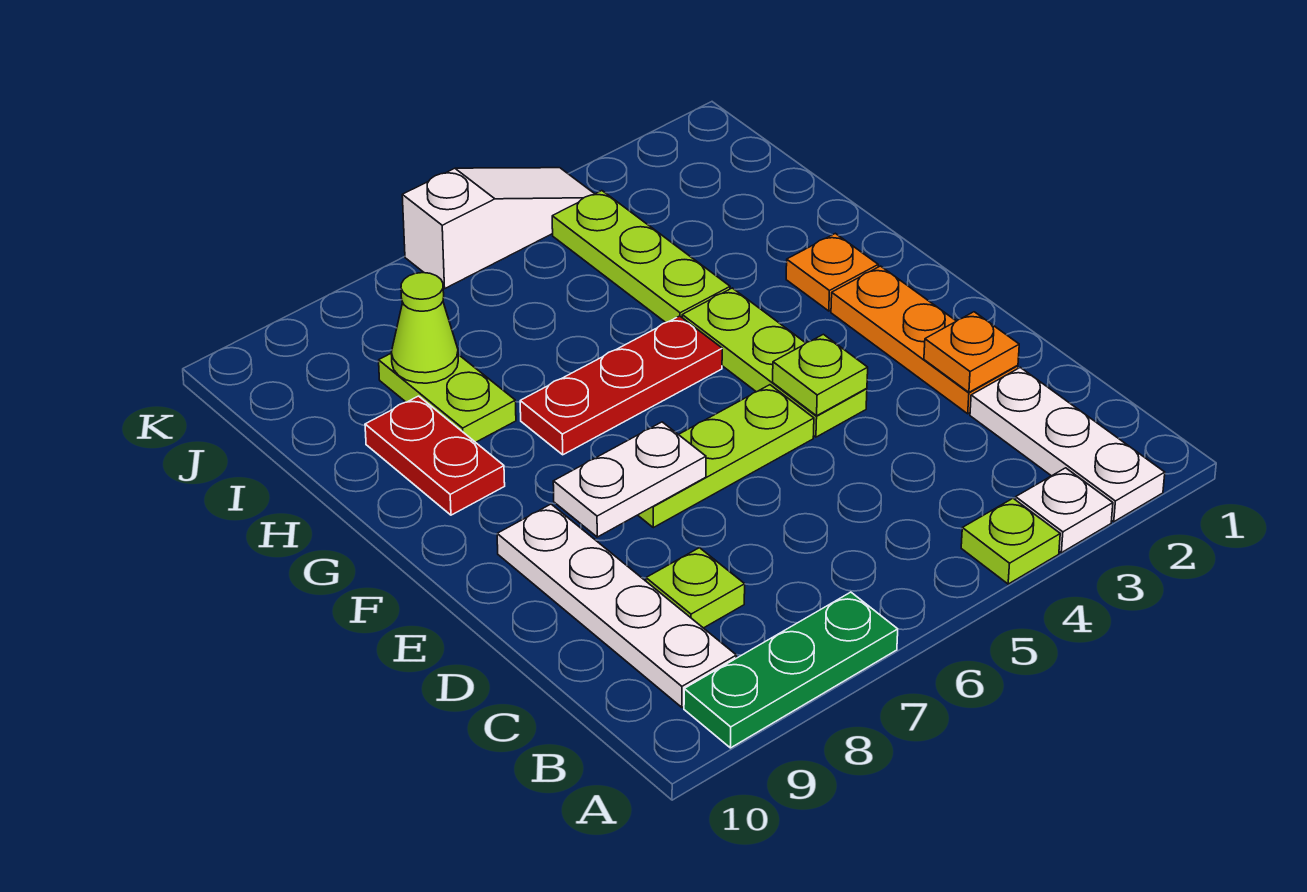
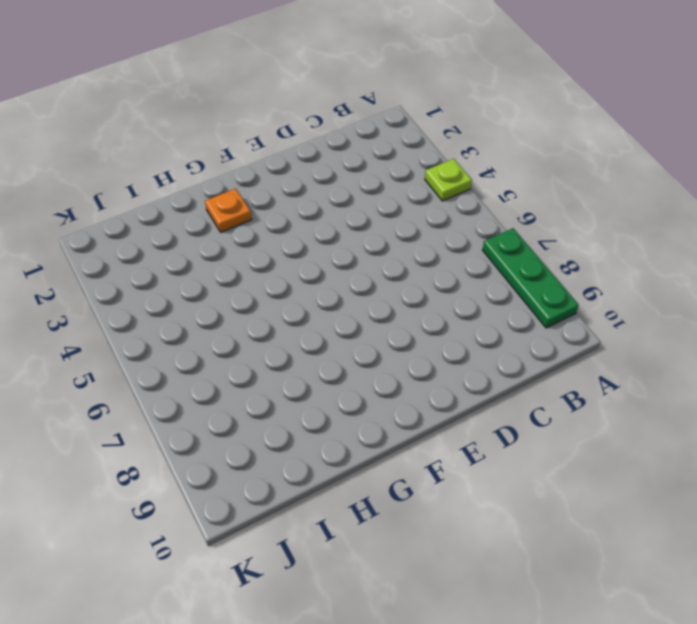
none -> white 1x3 plate [970,367,1165,522]
none -> white 1x1 plate [1015,468,1113,553]
none -> white 1x4 plate [497,504,736,707]

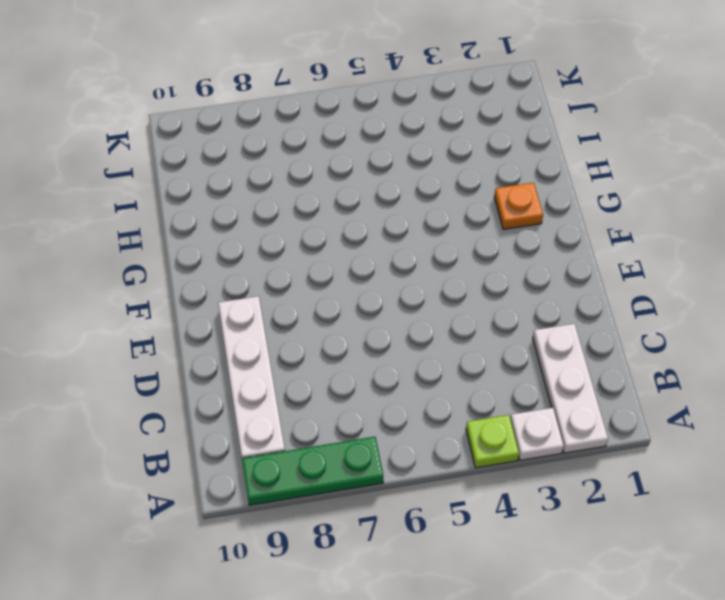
none -> lime 1x1 plate [646,548,745,628]
none -> orange 1x3 plate [831,266,1018,414]
none -> lime 1x3 plate [682,288,867,437]

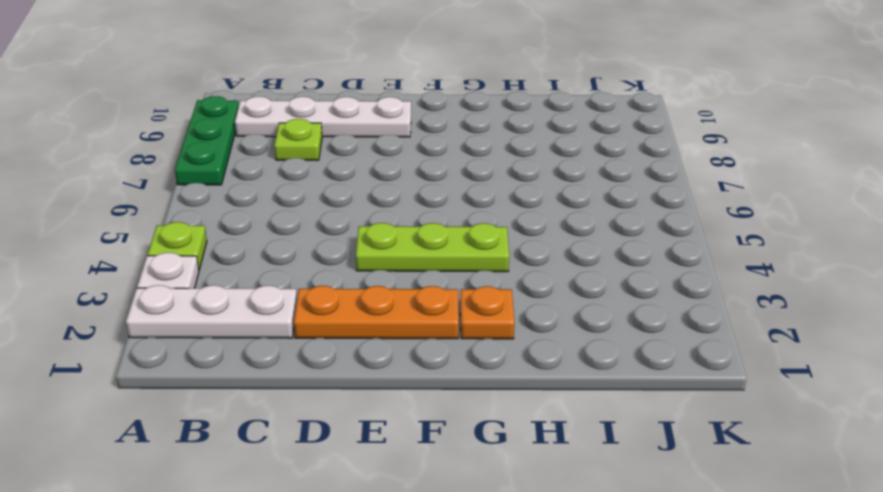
none -> lime 1x3 plate [638,385,814,528]
none -> red 1x3 plate [520,316,722,455]
none -> red 1x2 plate [365,396,505,515]

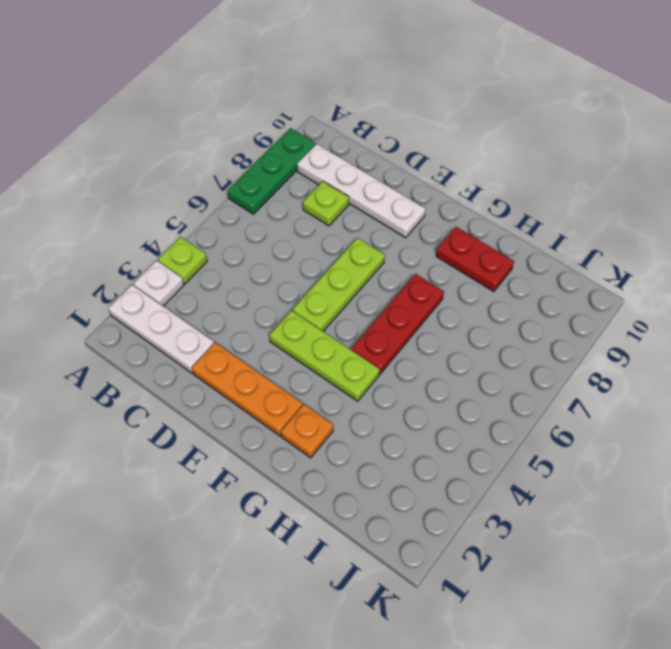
none -> lime 1x3 plate [552,191,730,323]
none -> lime 1x2 plate [379,354,516,442]
none -> white 1x3 slope [402,168,594,289]

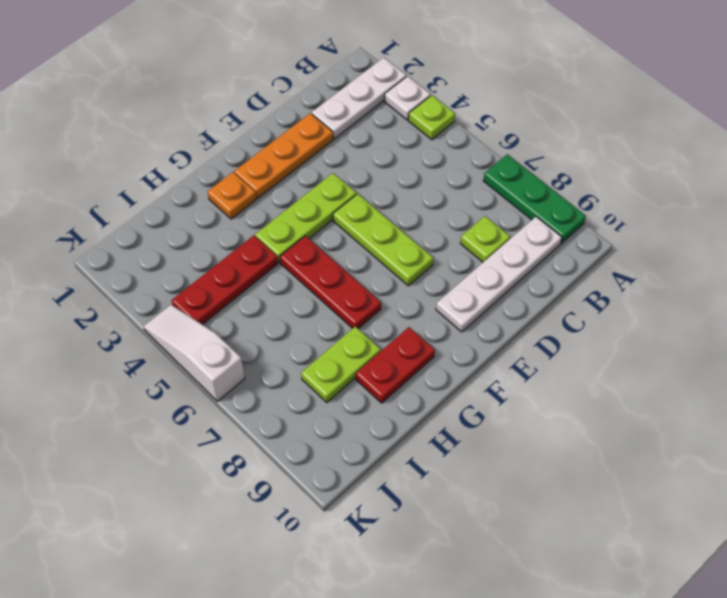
red 1x3 plate [172,235,278,325] -> lime 1x3 plate [552,191,730,323]
none -> orange 1x1 plate [924,312,1019,392]
none -> lime 1x1 plate [773,334,868,416]
none -> white 1x2 plate [553,422,706,537]

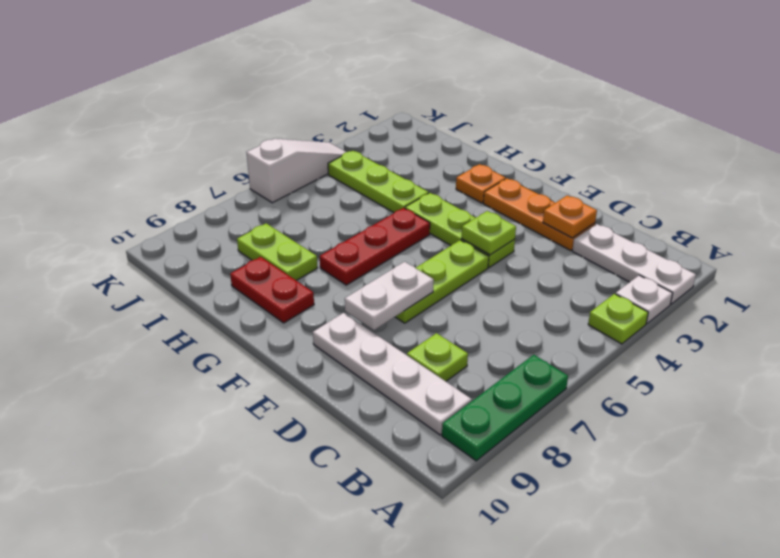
none -> lime 1x1 cone [391,273,458,383]

